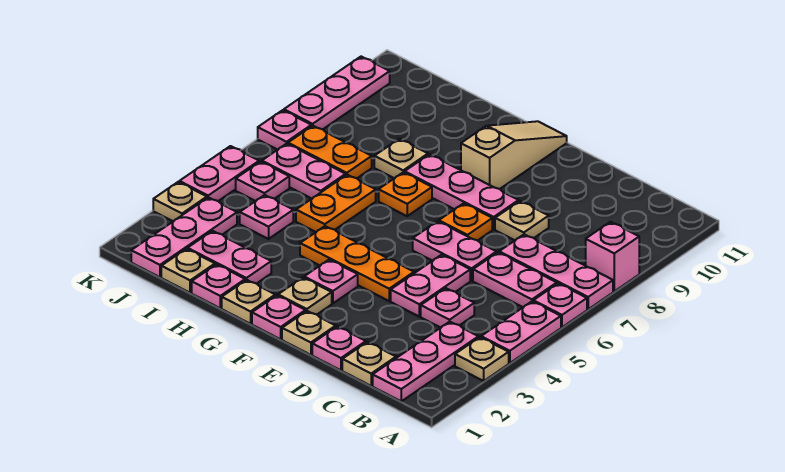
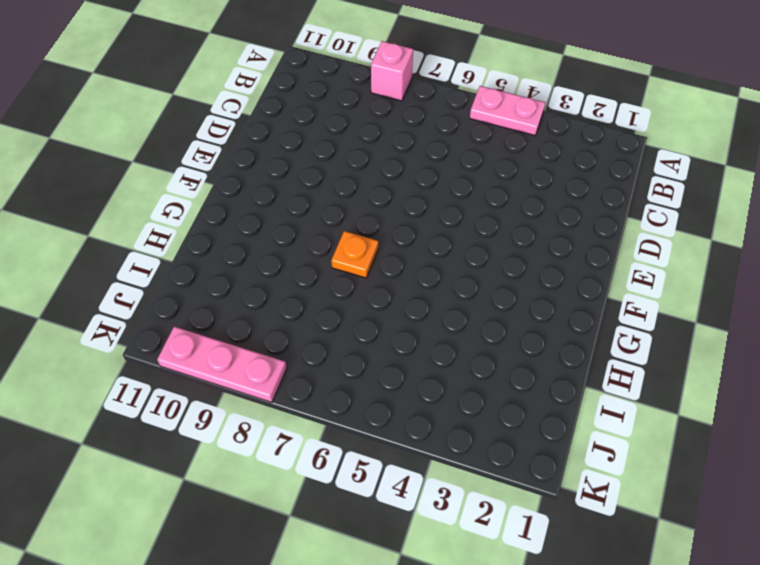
none -> tan 1x1 plate [455,337,509,381]
none -> pink 1x1 plate [533,283,587,327]
none -> pink 1x3 plate [499,234,613,309]
none -> pink 1x3 plate [373,322,478,401]

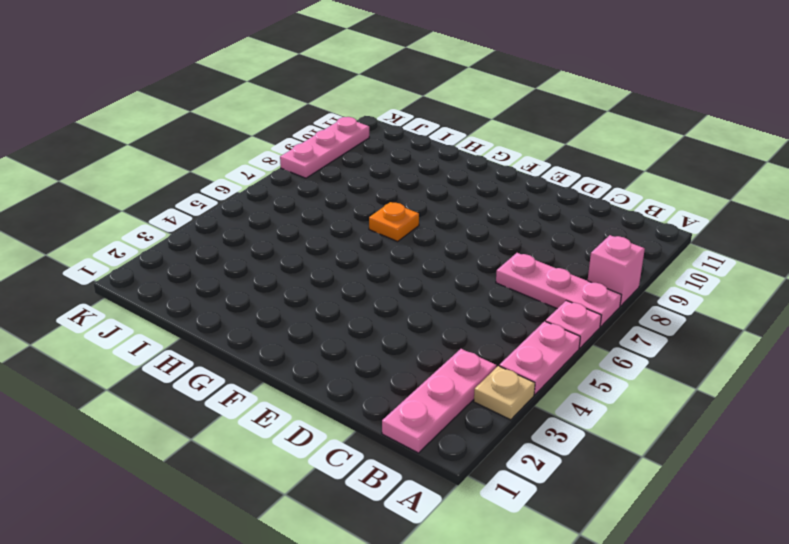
none -> pink 1x2 plate [473,252,557,307]
none -> tan 1x1 plate [342,342,396,386]
none -> pink 1x1 plate [421,288,474,328]
none -> pink 1x1 plate [312,326,366,370]

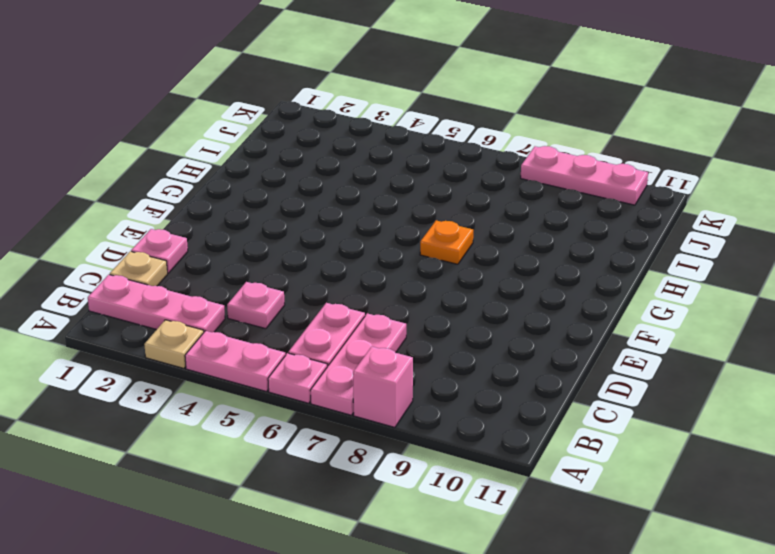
none -> pink 1x2 plate [391,255,470,316]
none -> pink 1x2 plate [413,221,496,281]
none -> tan 1x1 plate [495,201,549,240]
none -> tan 1x1 plate [282,311,336,355]

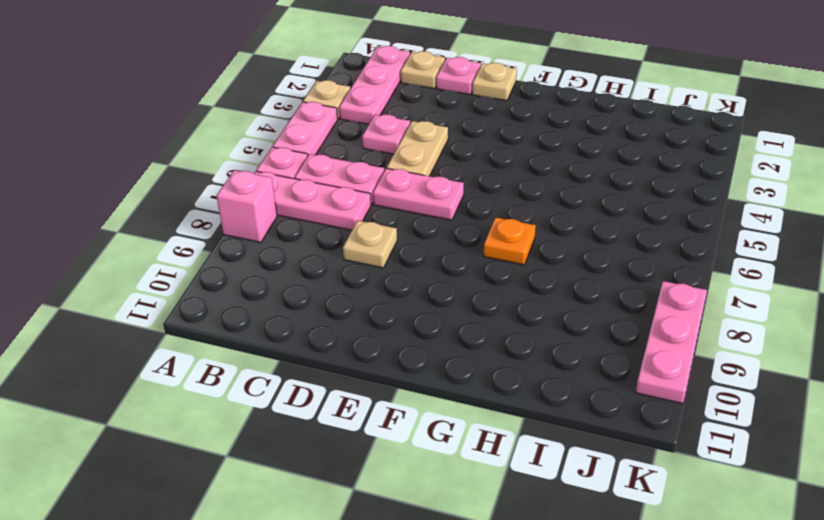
tan 1x2 plate [387,121,448,176] -> pink 1x2 plate [391,255,470,316]
none -> orange 1x3 plate [300,226,414,301]
none -> orange 1x1 plate [439,203,492,240]
none -> pink 1x3 plate [405,154,519,229]
none -> pink 1x1 plate [252,295,306,339]

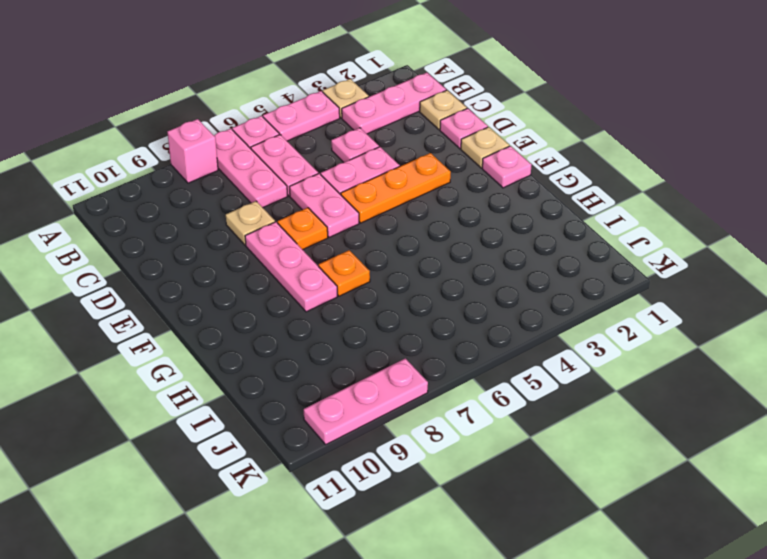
orange 1x3 plate [341,153,451,223] -> orange 1x3 plate turned to [300,226,414,301]
none -> tan 1x1 plate [278,278,332,314]
none -> pink 1x1 plate [304,260,358,303]
none -> tan 1x3 slope [461,121,567,189]
none -> tan 1x1 plate [222,280,275,324]

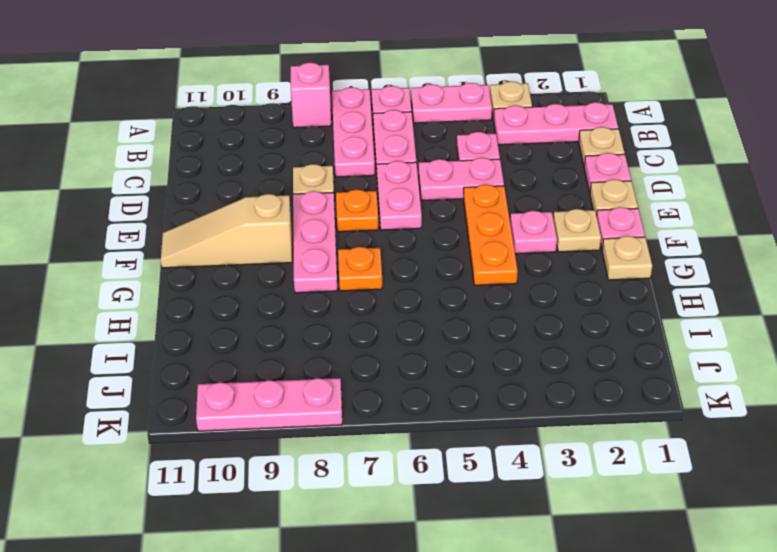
none -> pink 1x1 plate [192,264,245,308]
none -> pink 1x2 plate [188,231,271,284]
none -> orange 1x2 plate [296,175,376,232]
none -> tan 1x1 plate [374,139,428,178]

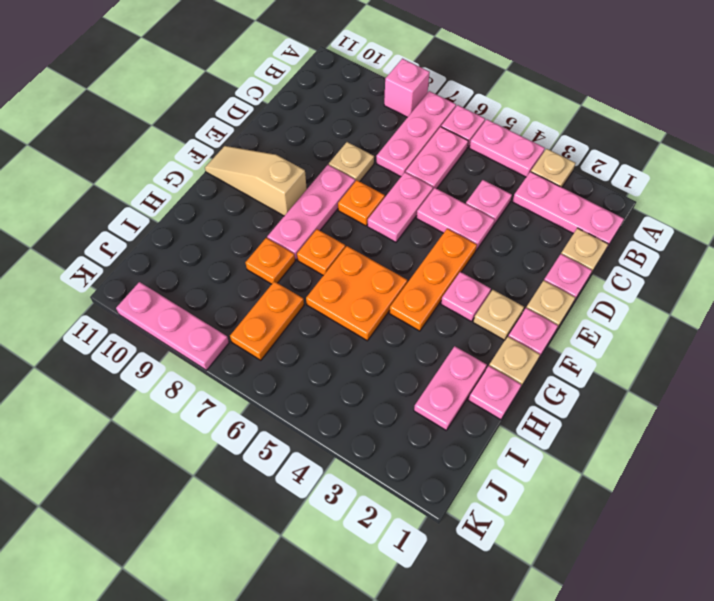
orange 2x2 plate [306,246,407,341] -> orange 1x2 plate [296,175,376,232]
orange 1x1 plate [245,238,295,284] -> tan 1x1 plate [374,139,428,178]
none -> tan 1x1 plate [161,249,215,293]
none -> pink 1x1 plate [240,195,293,239]
none -> pink 1x2 plate [262,144,346,199]
none -> pink 1x3 plate [131,197,237,277]

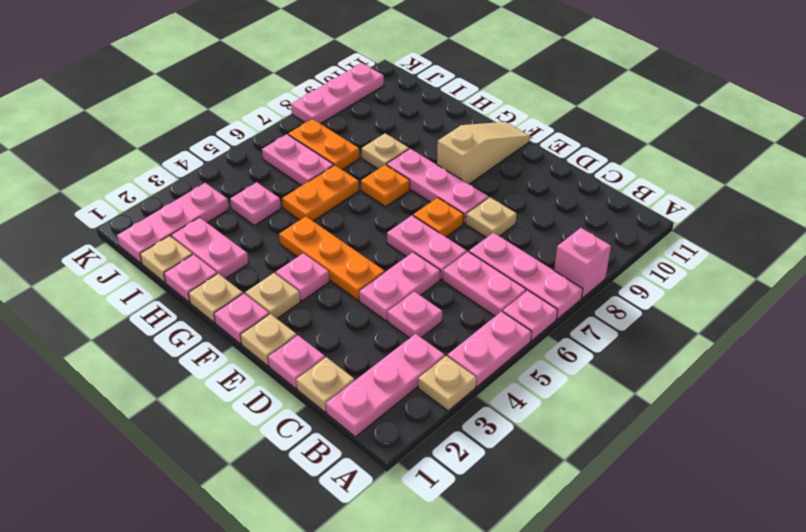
none -> pink 1x1 plate [236,162,289,201]
none -> tan 1x1 plate [153,182,207,221]
none -> pink 1x2 plate [179,146,259,201]
none -> pink 1x1 plate [258,110,311,150]

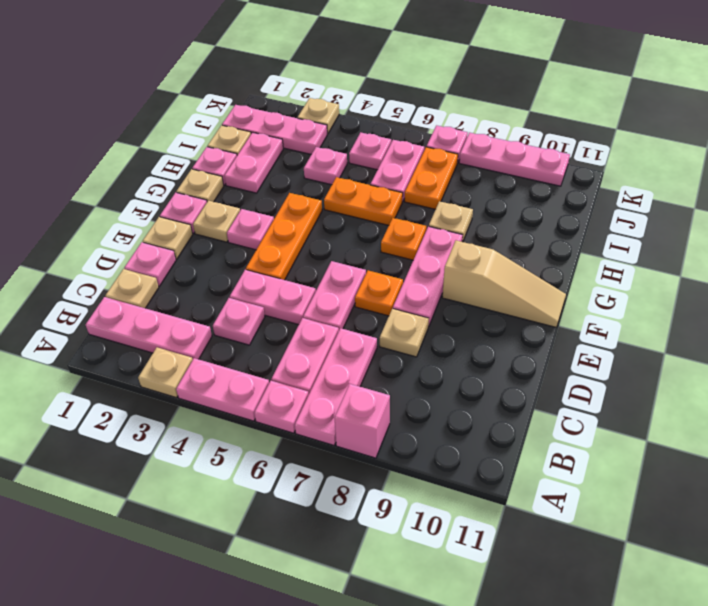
none -> pink 1x2 plate [179,146,259,201]

